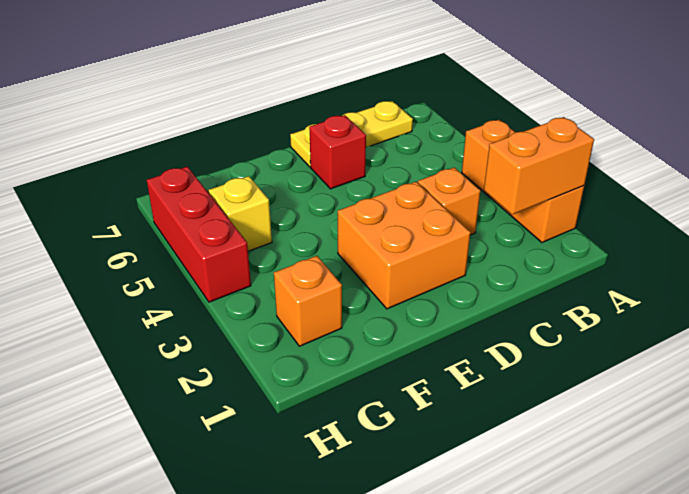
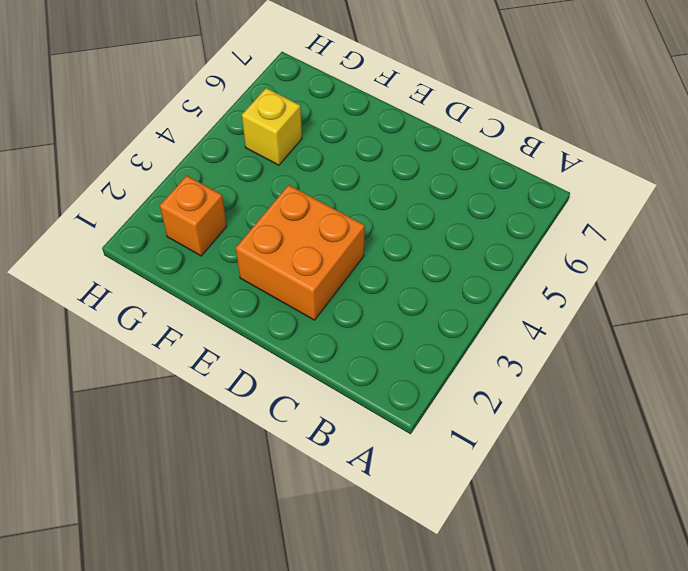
none -> orange 1x3 brick [462,120,584,242]
none -> yellow 1x3 plate [290,101,413,167]

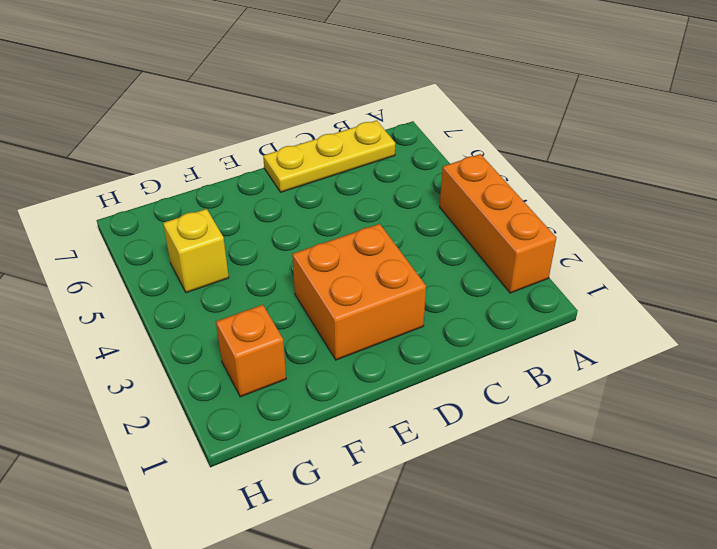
none -> orange 1x1 brick [418,168,480,235]
none -> red 1x1 brick [309,115,366,189]

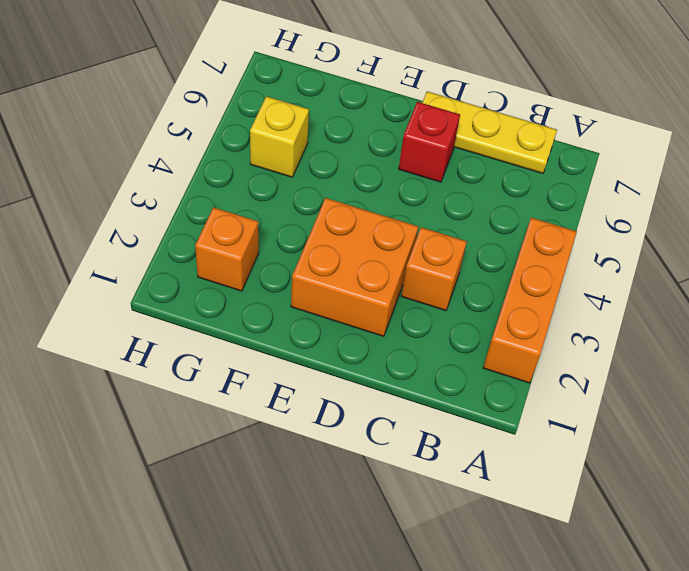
none -> red 1x3 brick [147,167,251,302]
none -> orange 1x2 brick [484,117,594,215]

